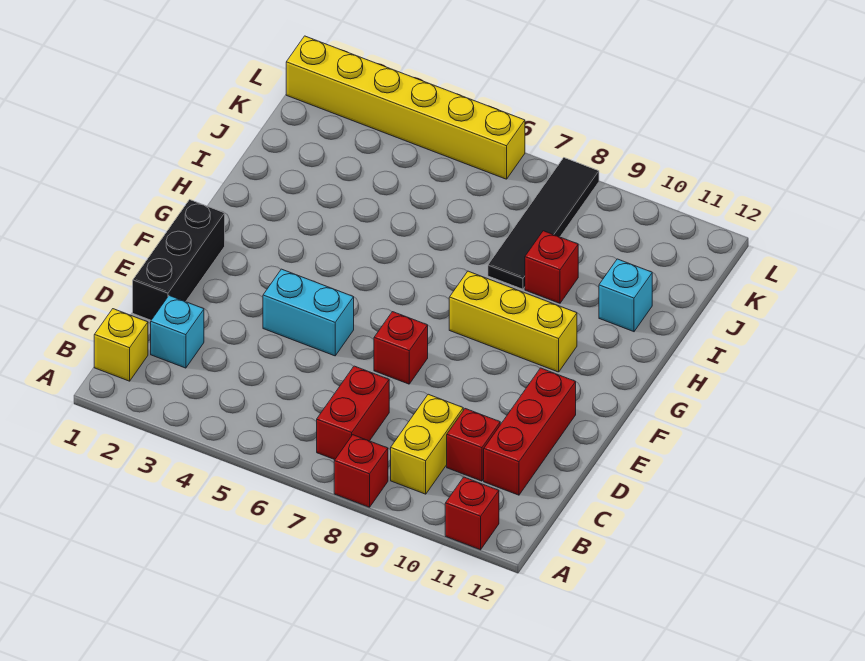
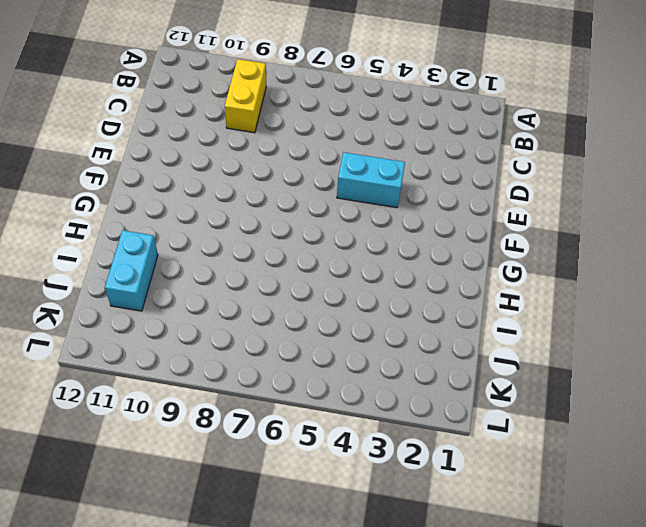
cyan 1x2 brick [105,230,158,311] -> cyan 1x1 brick [599,259,652,332]
none -> red 1x1 brick [334,435,388,507]
none -> red 1x1 brick [445,477,499,550]
none -> yellow 1x1 brick [94,309,148,381]

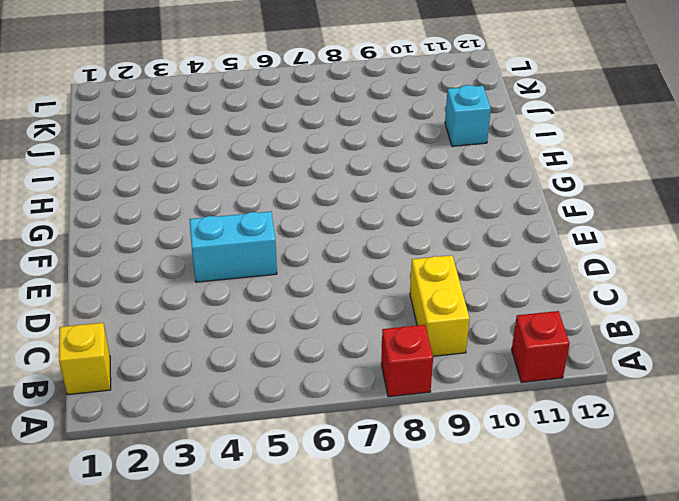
none -> red 1x2 brick [317,366,389,460]
none -> cyan 1x1 brick [151,296,204,368]
none -> red 1x1 brick [447,409,500,481]

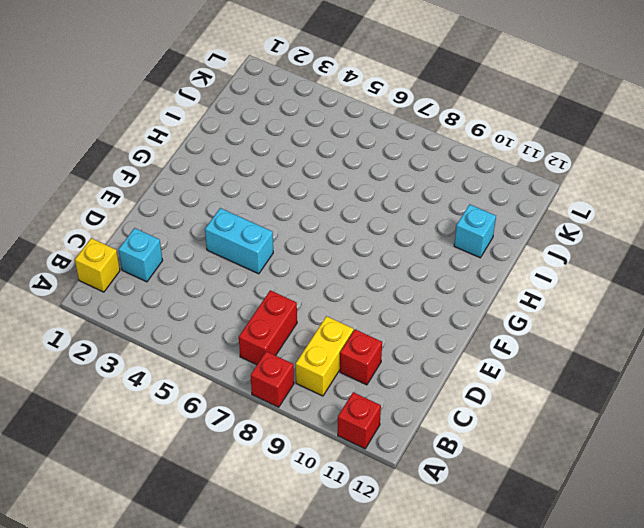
none -> red 1x3 brick [484,368,576,495]
none -> black 1x3 brick [133,200,225,320]
none -> red 1x1 brick [374,312,428,384]

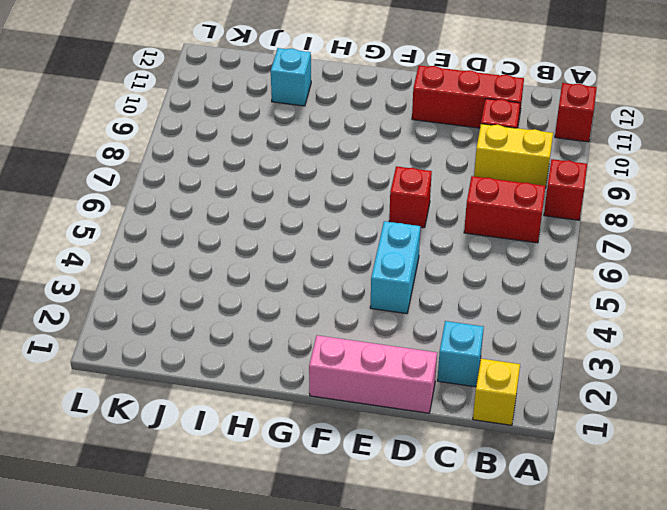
pink 1x3 brick [309,335,437,413] -> black 1x3 brick [133,200,225,320]
none -> yellow 1x3 brick [449,271,577,372]
none -> black 1x4 tile [488,158,599,289]
none -> red 1x1 brick [525,231,578,303]

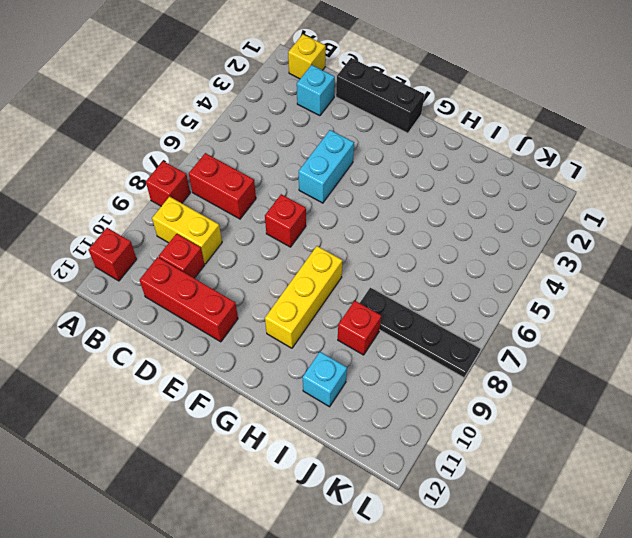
black 1x4 plate [360,288,480,378] -> black 1x4 tile [488,158,599,289]
none -> yellow 1x6 brick [286,36,525,179]

